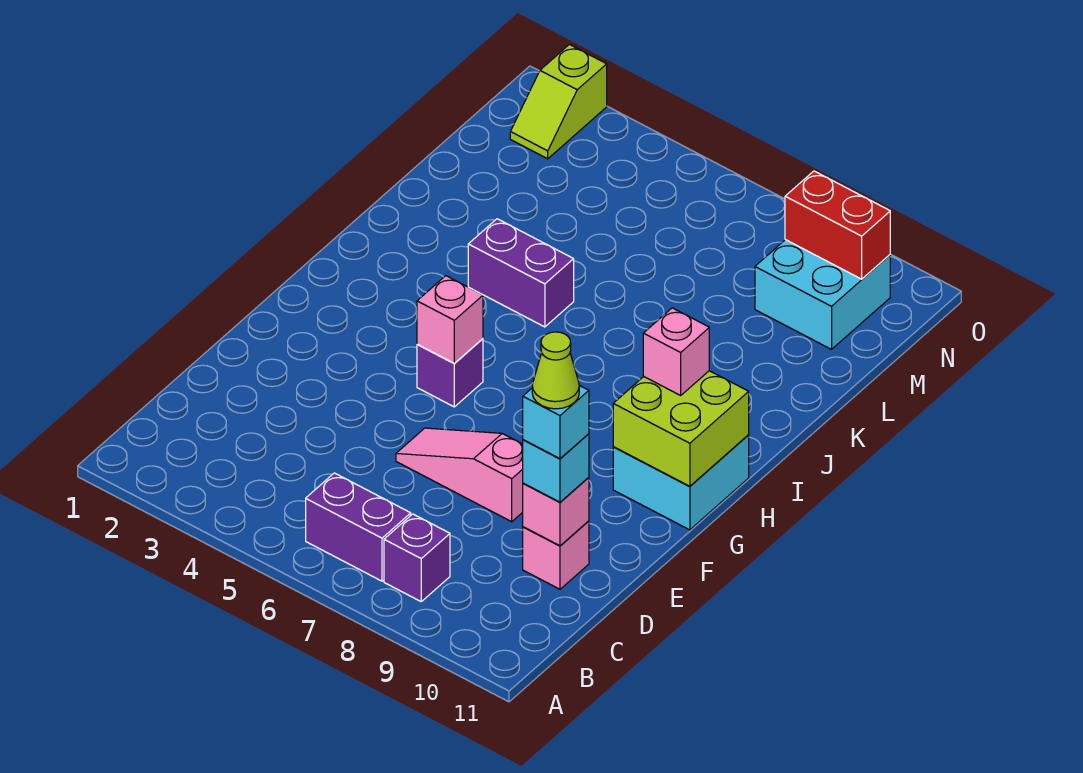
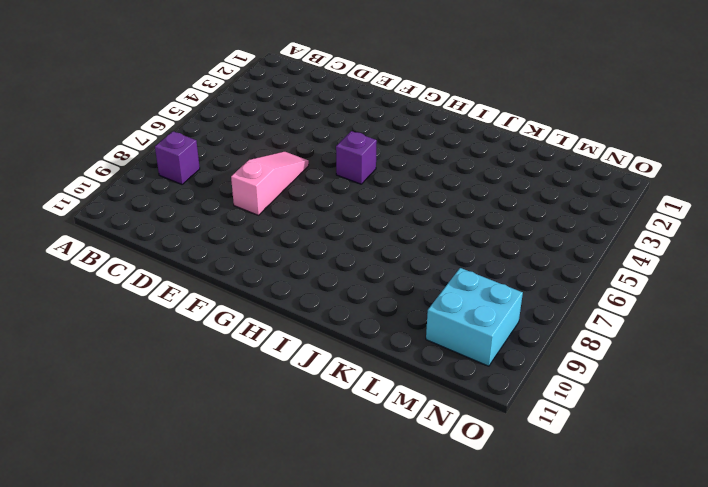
none -> purple 1x2 brick [306,473,411,581]
none -> pink 1x1 brick [523,521,589,589]
none -> cyan 2x2 brick [613,435,749,530]

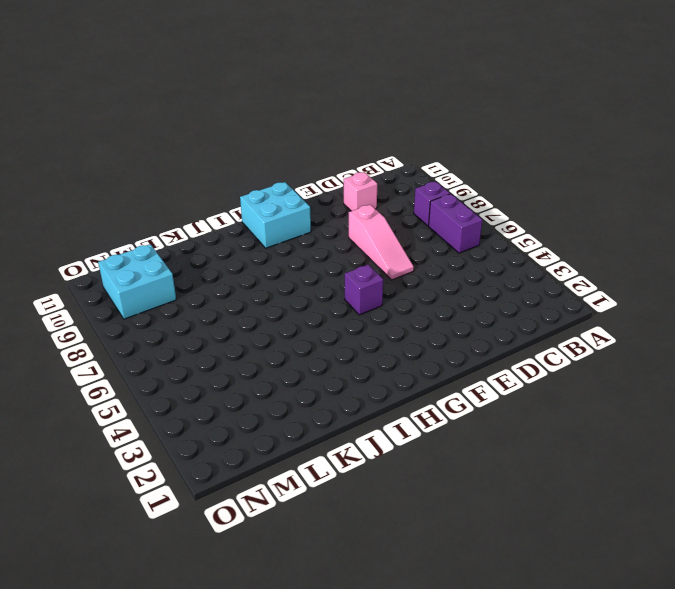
none -> purple 1x2 brick [468,219,574,327]
none -> lime 1x2 slope [510,44,607,159]
none -> pink 1x1 brick [523,477,589,546]

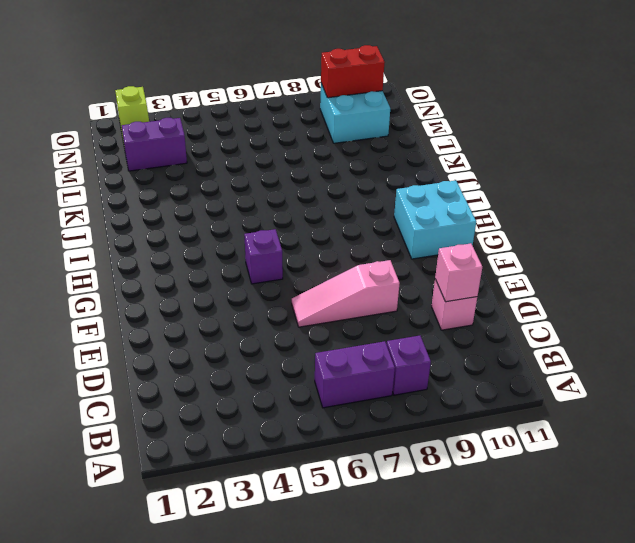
purple 1x2 brick [122,118,187,171] -> purple 1x2 brick moved to [468,219,574,327]
none -> pink 1x1 brick [417,276,483,363]
none -> lime 2x2 brick [613,371,749,486]
none -> cyan 1x1 brick [523,434,589,502]

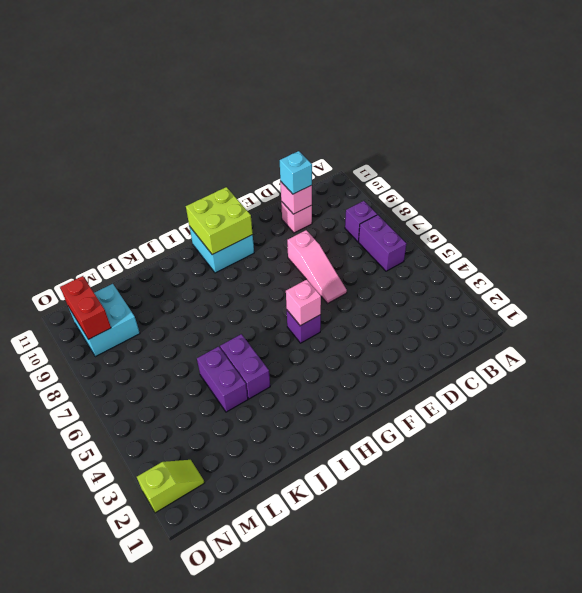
purple 1x2 brick [197,346,248,412] -> none
none -> pink 1x1 brick [643,308,709,395]
none -> cyan 1x1 brick [523,385,589,459]
none -> lime 1x1 cone [532,332,579,409]

